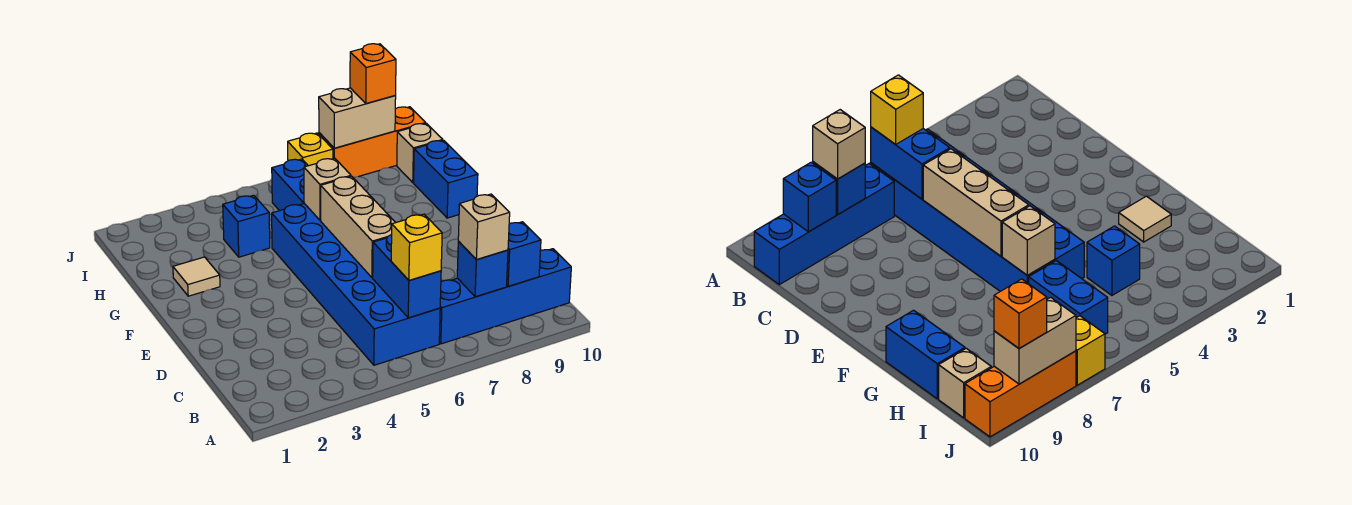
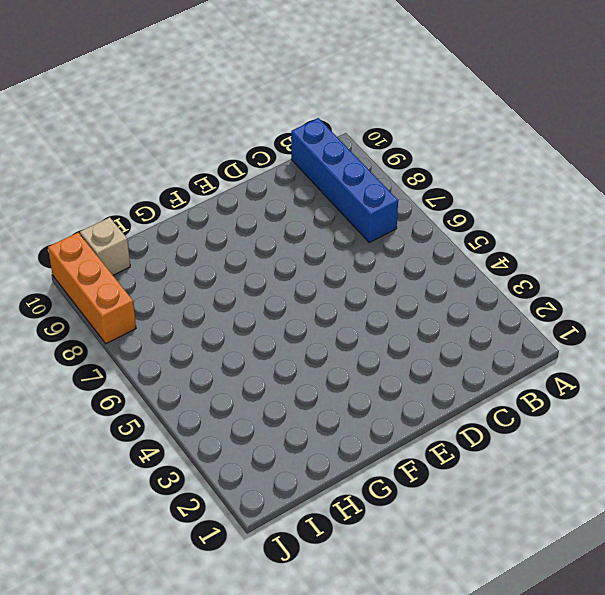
none -> blue 2x6 brick [272,203,440,365]
none -> tan 1x1 tile [173,257,220,296]
none -> blue 1x2 brick [414,140,478,218]

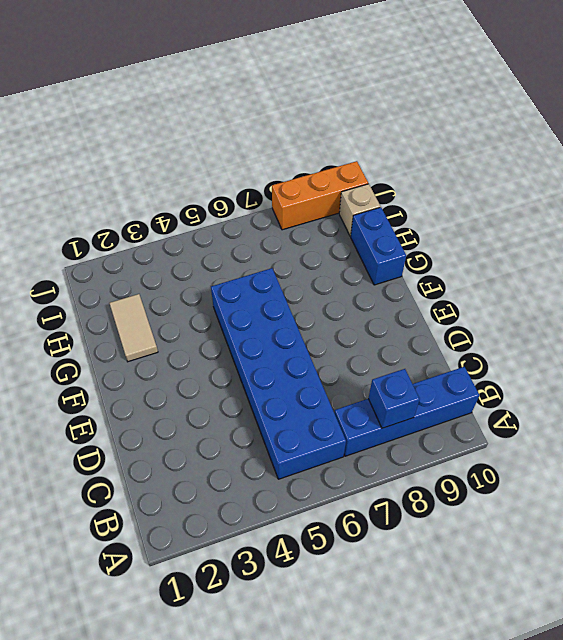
tan 1x2 tile [109,294,158,362] -> tan 1x1 tile [173,257,220,296]
none -> blue 1x1 brick [223,195,270,257]
none -> blue 1x2 brick [272,159,308,211]
none -> yellow 1x1 brick [288,133,333,166]

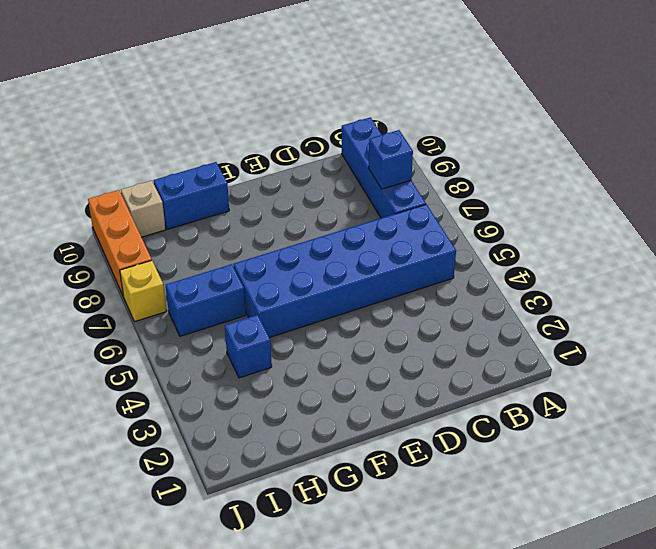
none -> tan 1x1 tile [173,257,220,296]
none -> blue 1x2 brick [373,235,441,318]
none -> blue 1x1 brick [507,222,541,286]

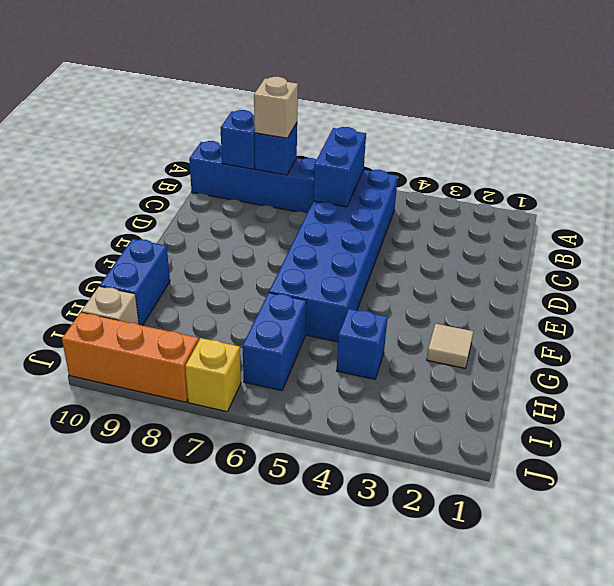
none -> tan 1x3 brick [321,176,396,278]
none -> tan 1x1 brick [304,158,351,220]
none -> tan 1x2 brick [319,88,396,148]

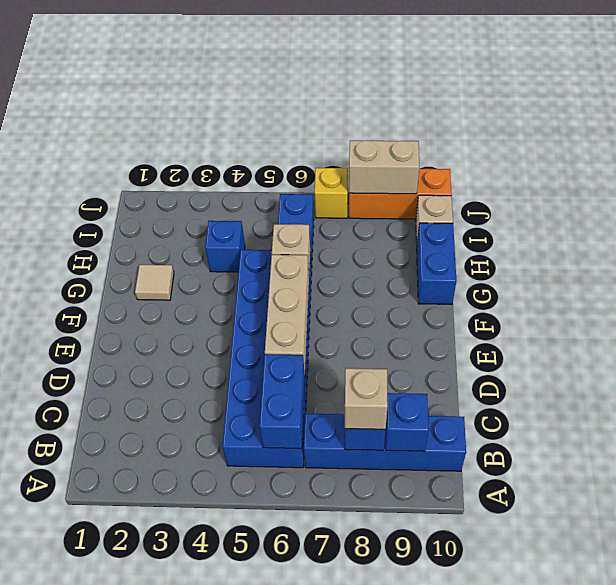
none -> yellow 1x1 brick [391,214,442,280]
none -> orange 1x1 brick [350,44,396,103]

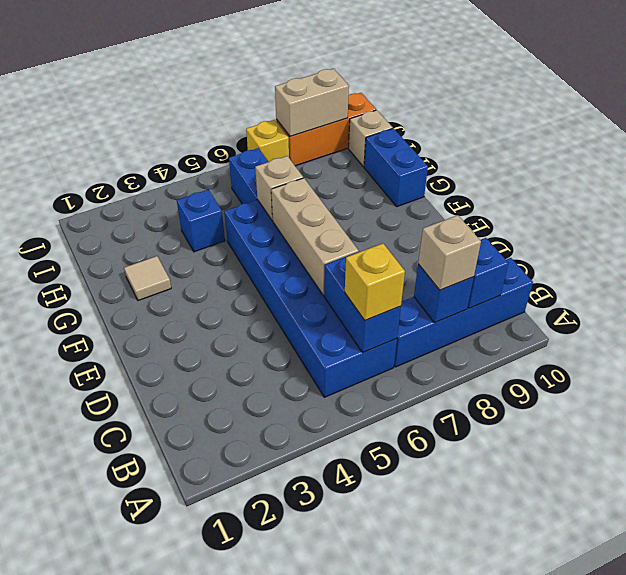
none -> orange 1x1 brick [350,44,396,103]

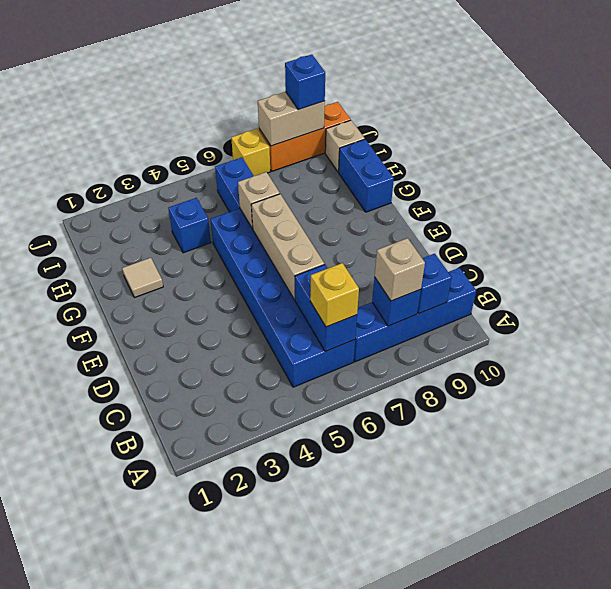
blue 1x1 brick [285,55,325,110] -> orange 1x1 brick [350,44,396,103]

